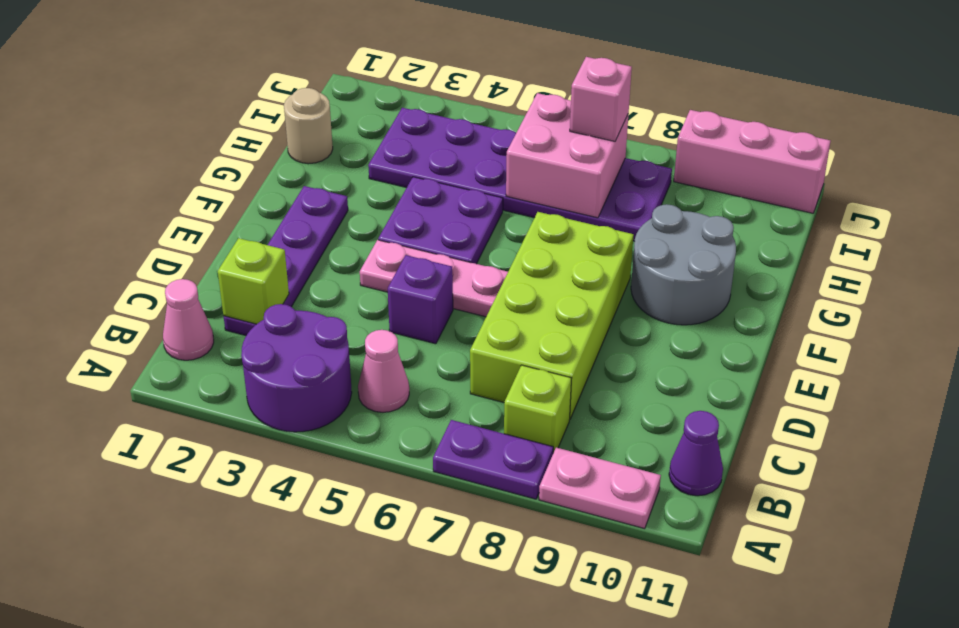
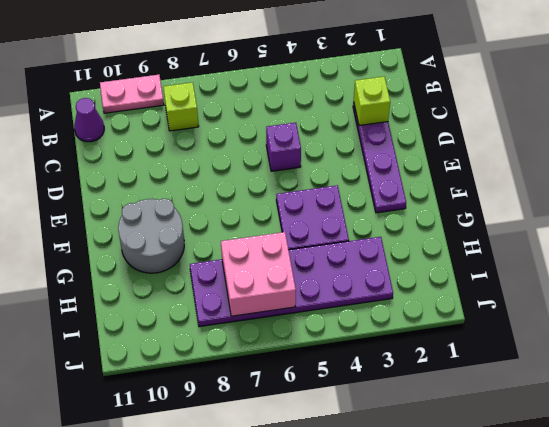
none -> purple 2x2 round brick [241,304,352,432]
none -> purple 1x2 plate [433,420,553,499]
none -> pink 1x1 cone [163,279,214,360]

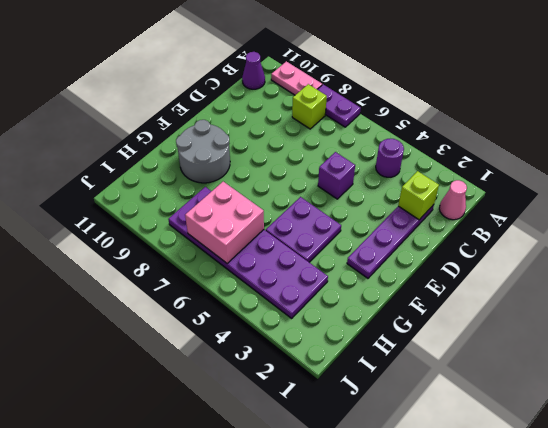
purple 1x1 round brick [376,138,404,177] -> purple 2x2 round brick [241,304,352,432]
none -> pink 1x1 cone [358,330,409,412]
none -> lime 2x4 brick [470,212,634,419]
none -> pink 1x3 plate [360,240,508,317]

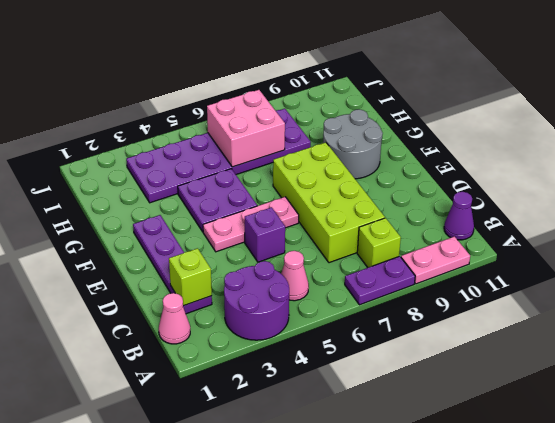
none -> tan 1x1 round brick [284,88,333,164]
none -> pink 1x3 brick [674,110,830,213]
none -> pink 1x1 brick [570,57,632,141]

